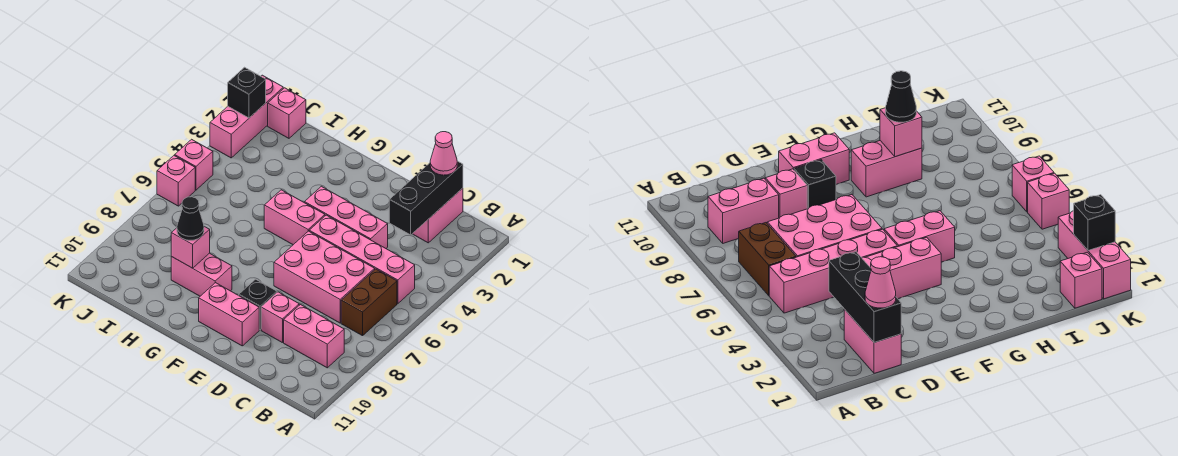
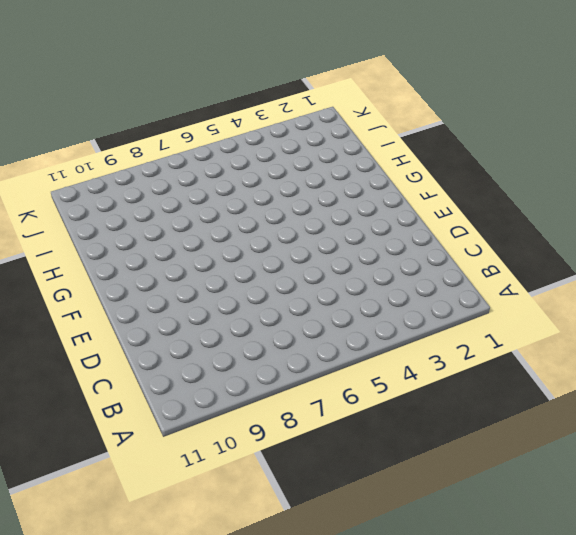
none -> pink 1x4 brick [309,215,415,304]
none -> brown 1x2 brick [341,269,397,336]
none -> pink 1x2 brick [284,305,344,368]

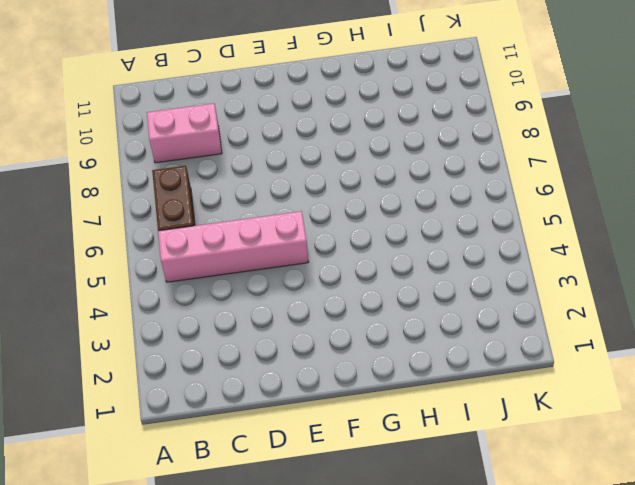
none -> pink 1x2 brick [413,188,463,243]
none -> pink 2x3 brick [274,231,375,323]
none -> pink 1x3 brick [305,186,388,248]

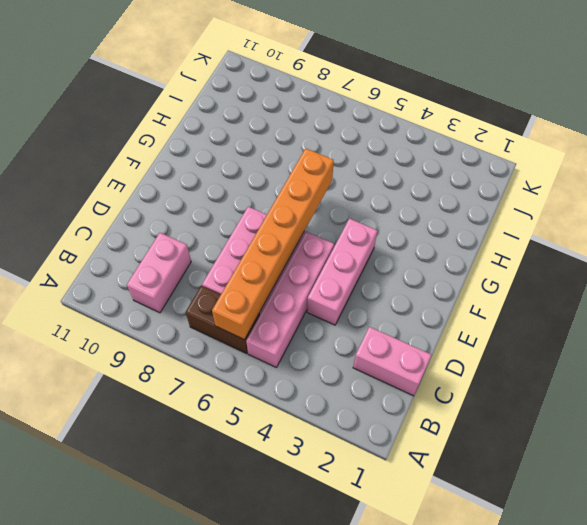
orange 1x6 brick [212,148,334,340] -> none
none -> pink 1x1 brick [261,292,299,343]
none -> black 1x1 brick [239,279,277,330]
none -> pink 1x2 brick [199,283,259,346]

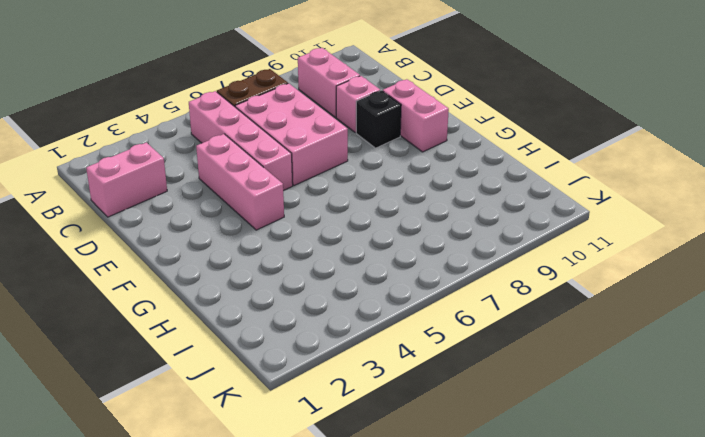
none -> pink 1x2 brick [264,190,325,245]
none -> pink 1x2 brick [171,253,232,296]
none -> pink 1x1 brick [268,88,306,138]

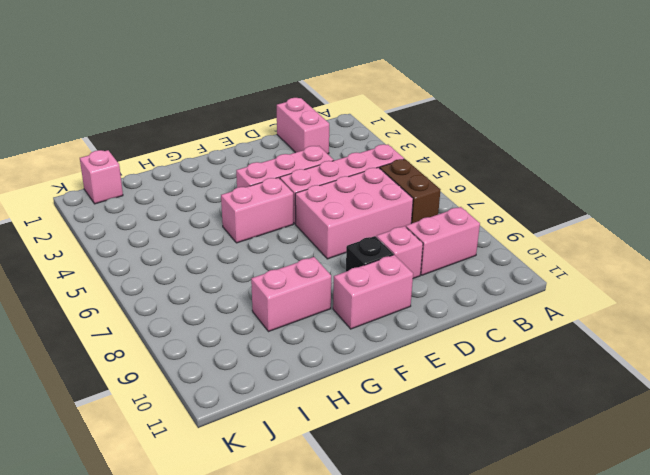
none -> pink 1x3 brick [210,75,283,158]
none -> pink 1x1 brick [175,139,213,190]
none -> pink 1x1 brick [157,156,195,206]

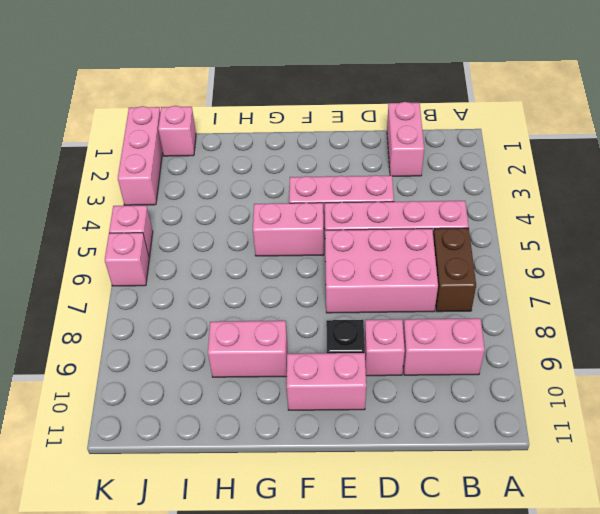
none -> black 1x3 brick [389,161,463,235]
none -> pink 1x1 brick [171,227,210,268]
none -> black 1x1 brick [228,67,266,118]

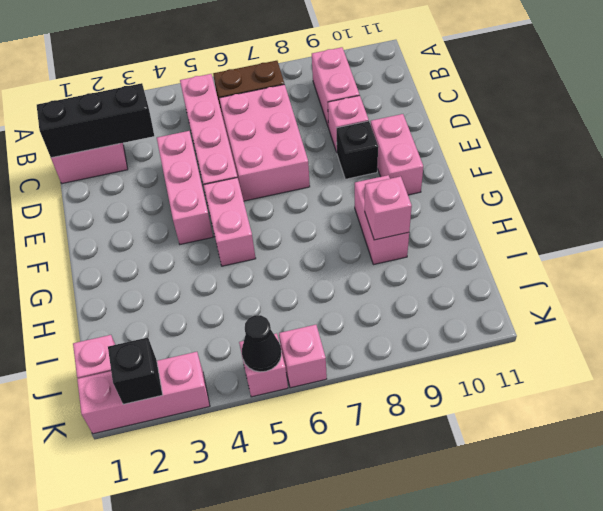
black 1x1 cone [242,315,281,372] -> black 1x1 cone moved to [177,197,204,240]
none -> pink 1x1 cone [430,132,457,175]

